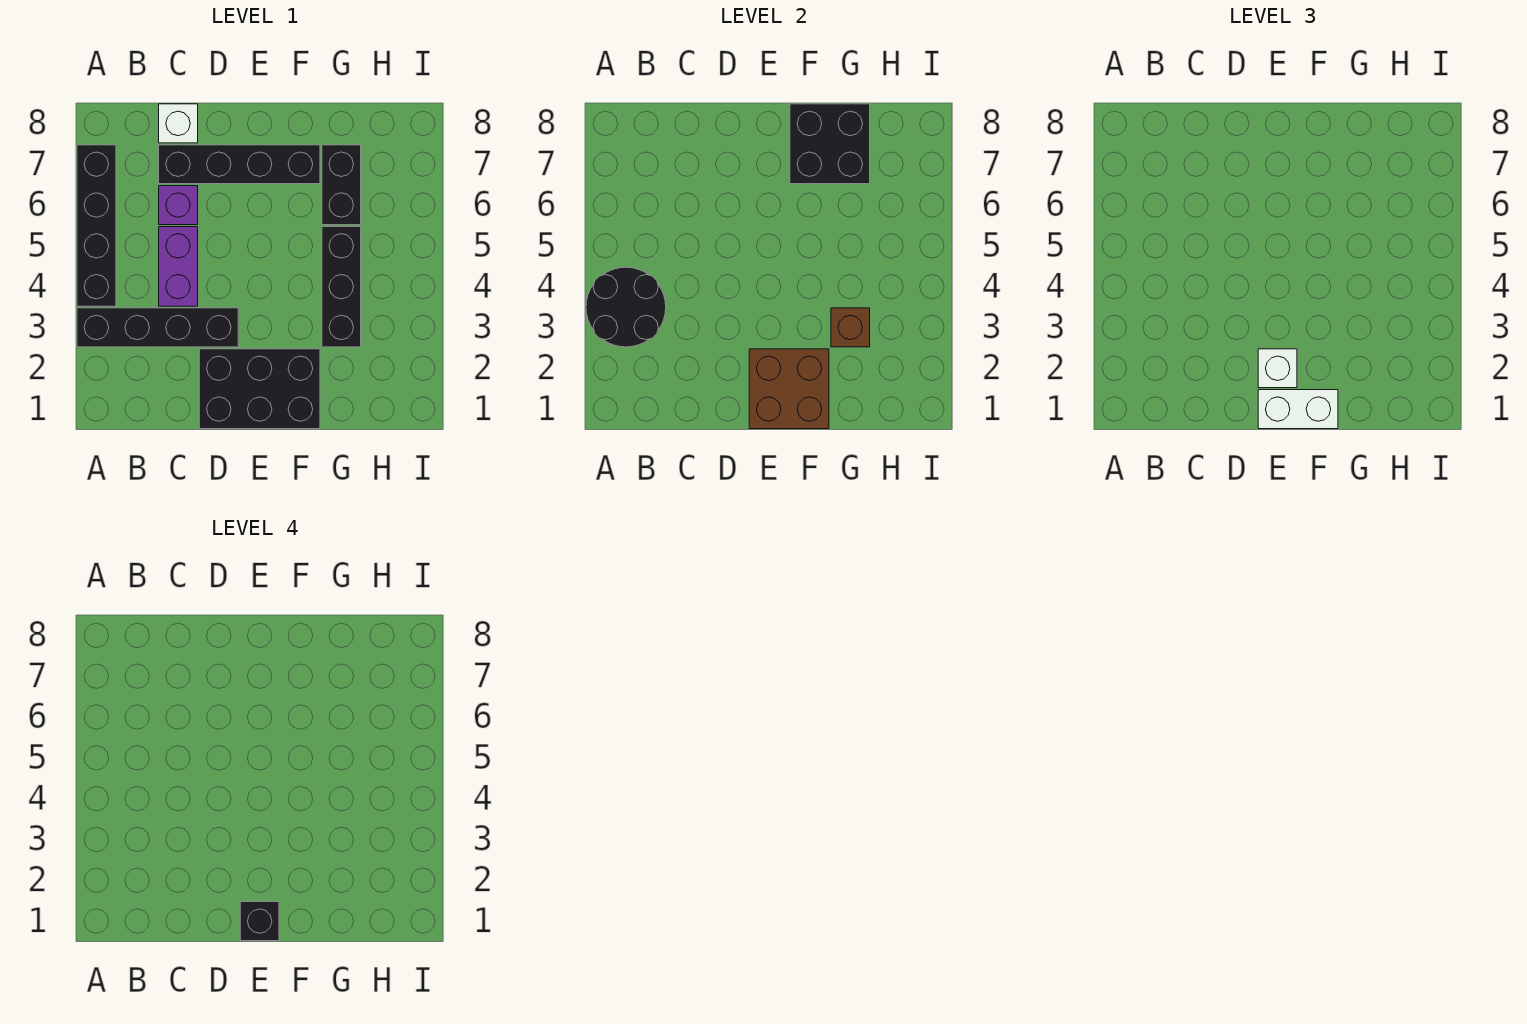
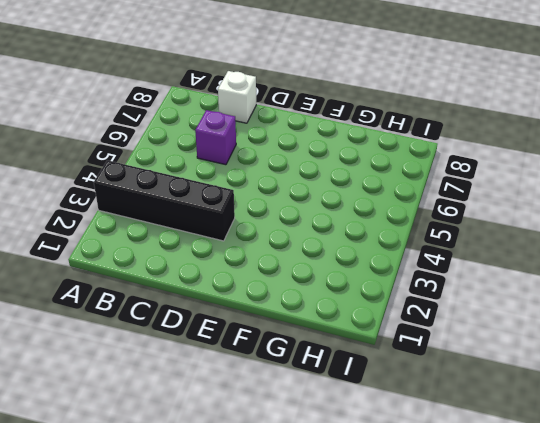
none -> black 1x4 brick [77,145,116,306]
none -> purple 1x2 brick [159,227,198,306]
none -> black 1x4 brick [159,145,320,184]

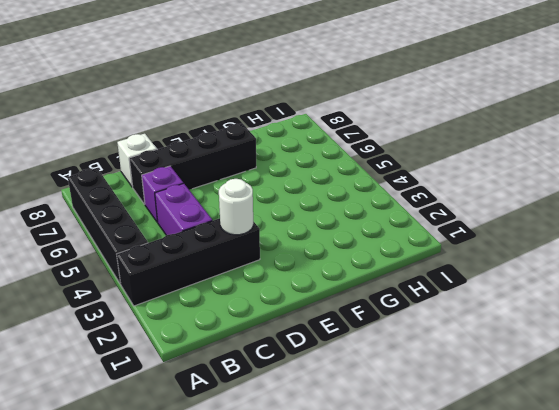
white 1x1 round brick [219,179,253,235] -> none
none -> black 2x3 brick [199,349,320,429]
none -> black 1x3 brick [322,227,361,347]
none -> black 1x2 brick [322,145,361,225]

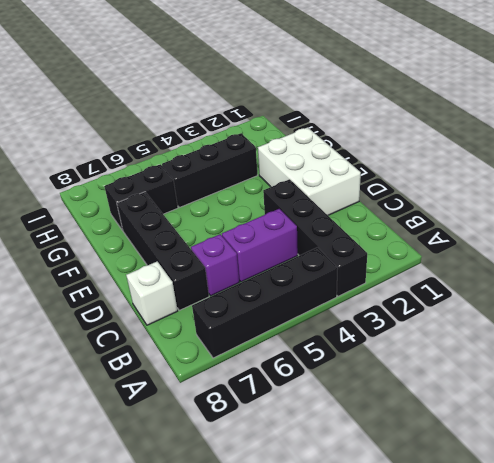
white 2x3 brick [258,127,361,215] -> black 2x3 brick [199,349,320,429]
none -> black 2x2 round brick [586,267,666,347]
none -> brown 2x2 brick [749,349,829,429]
none -> black 2x2 brick [790,104,870,184]

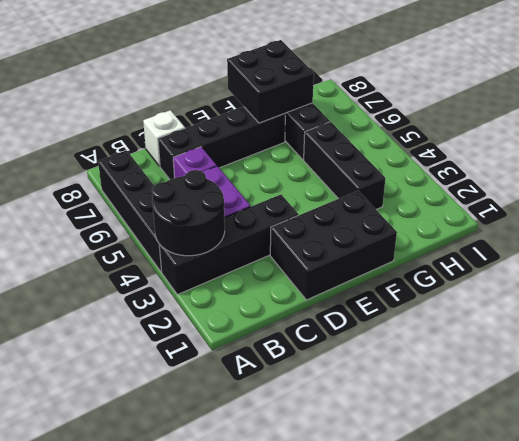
none -> brown 2x2 brick [749,349,829,429]
none -> brown 1x1 brick [831,308,870,347]
none -> white 1x2 brick [1258,390,1338,429]

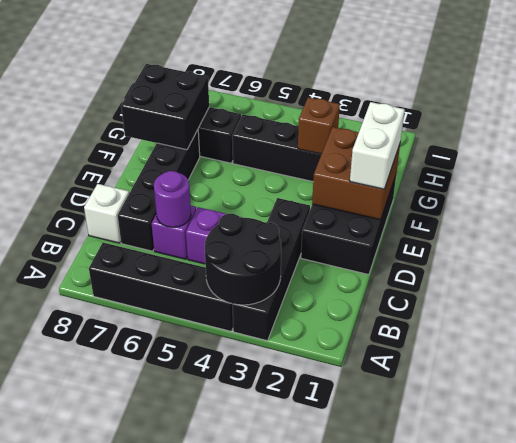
purple 1x1 round brick [154,171,191,227] -> none
none -> white 1x1 brick [1258,349,1297,388]
none -> black 1x1 brick [240,902,279,941]

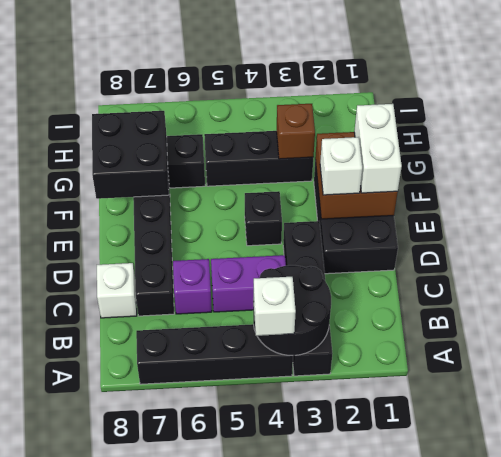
white 1x1 brick [253,277,296,336] -> none
black 1x1 brick [245,191,282,246] -> black 1x1 brick moved to [240,902,279,941]

